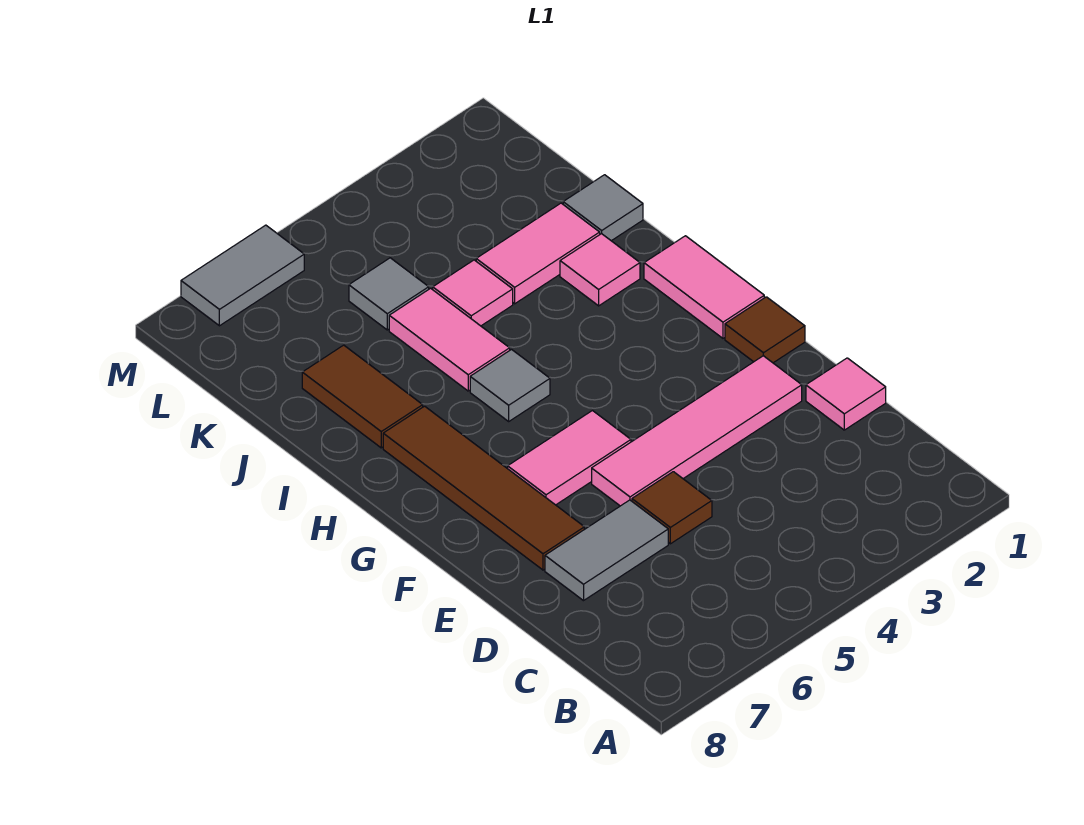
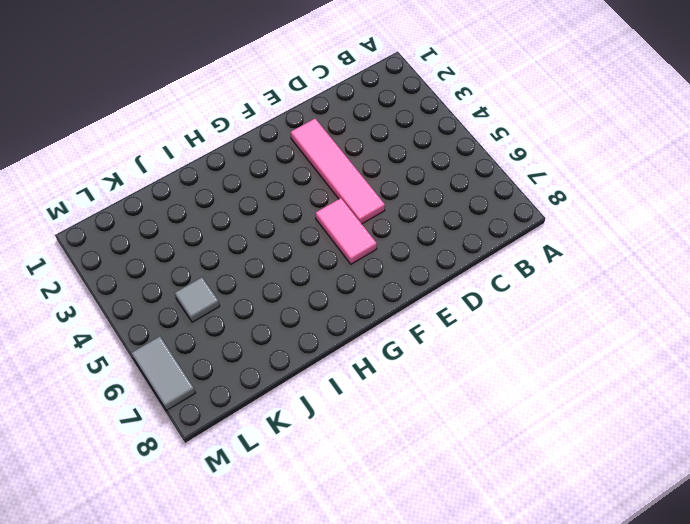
none -> pink 1x1 tile [806,358,886,430]
none -> brown 1x1 tile [632,472,712,544]
none -> grey 1x2 tile [545,500,668,601]

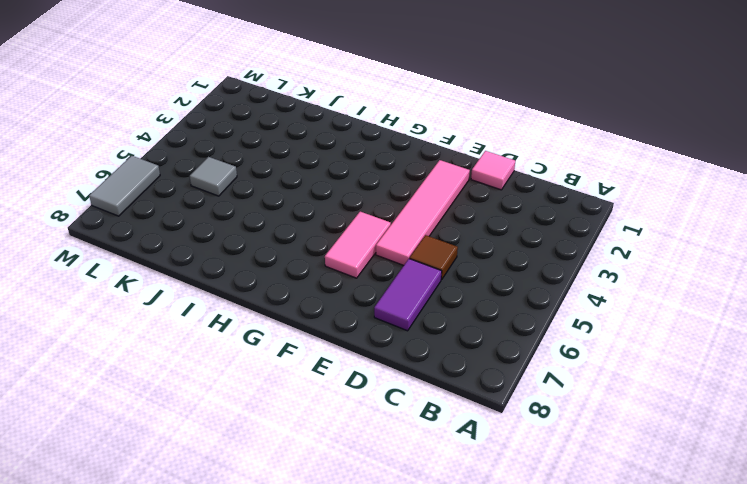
purple 1x2 tile [374,259,442,331] -> grey 1x2 tile [545,500,668,601]
none -> brown 1x4 tile [383,406,584,570]
none -> brown 1x1 tile [725,297,805,363]
none -> pink 1x2 tile [644,236,764,338]

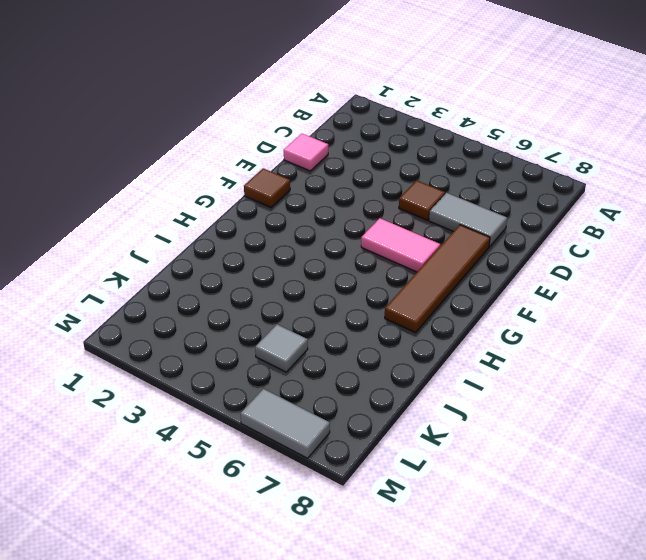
none -> pink 1x4 tile [592,356,802,506]
none -> pink 1x2 tile [644,236,764,338]
none -> grey 1x1 tile [470,350,550,421]

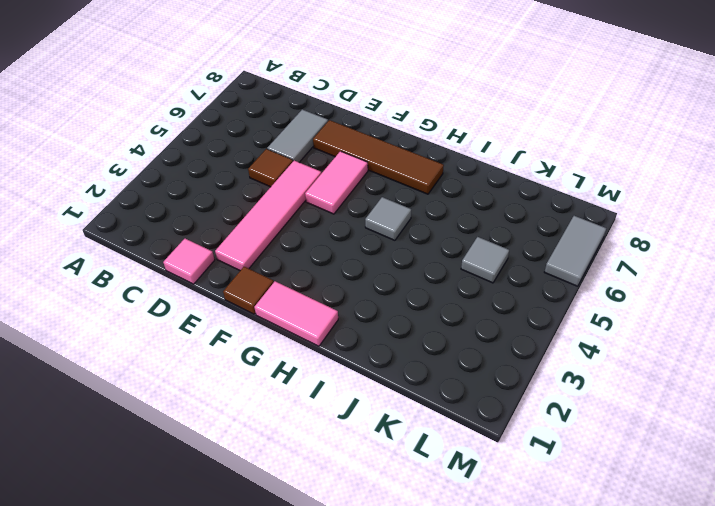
none -> pink 1x1 tile [560,234,640,306]
none -> pink 1x2 tile [389,288,510,391]
none -> brown 1x2 tile [302,345,423,448]

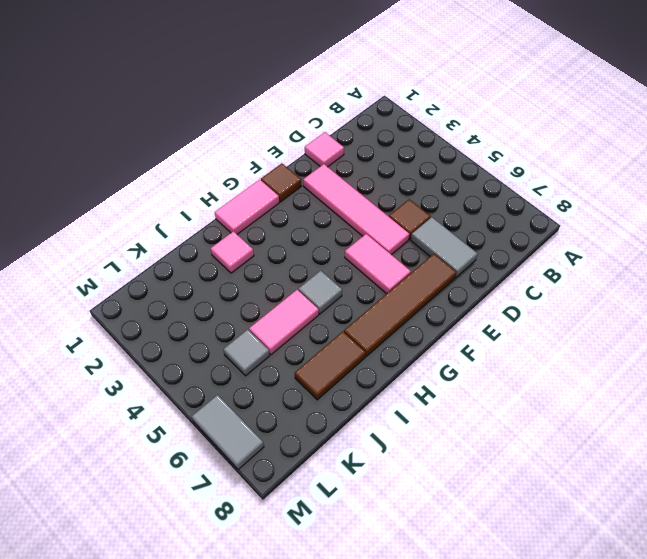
none -> grey 1x1 tile [563,175,643,241]
none -> pink 1x2 tile [476,203,600,304]
none -> pink 1x1 tile [433,260,513,326]

